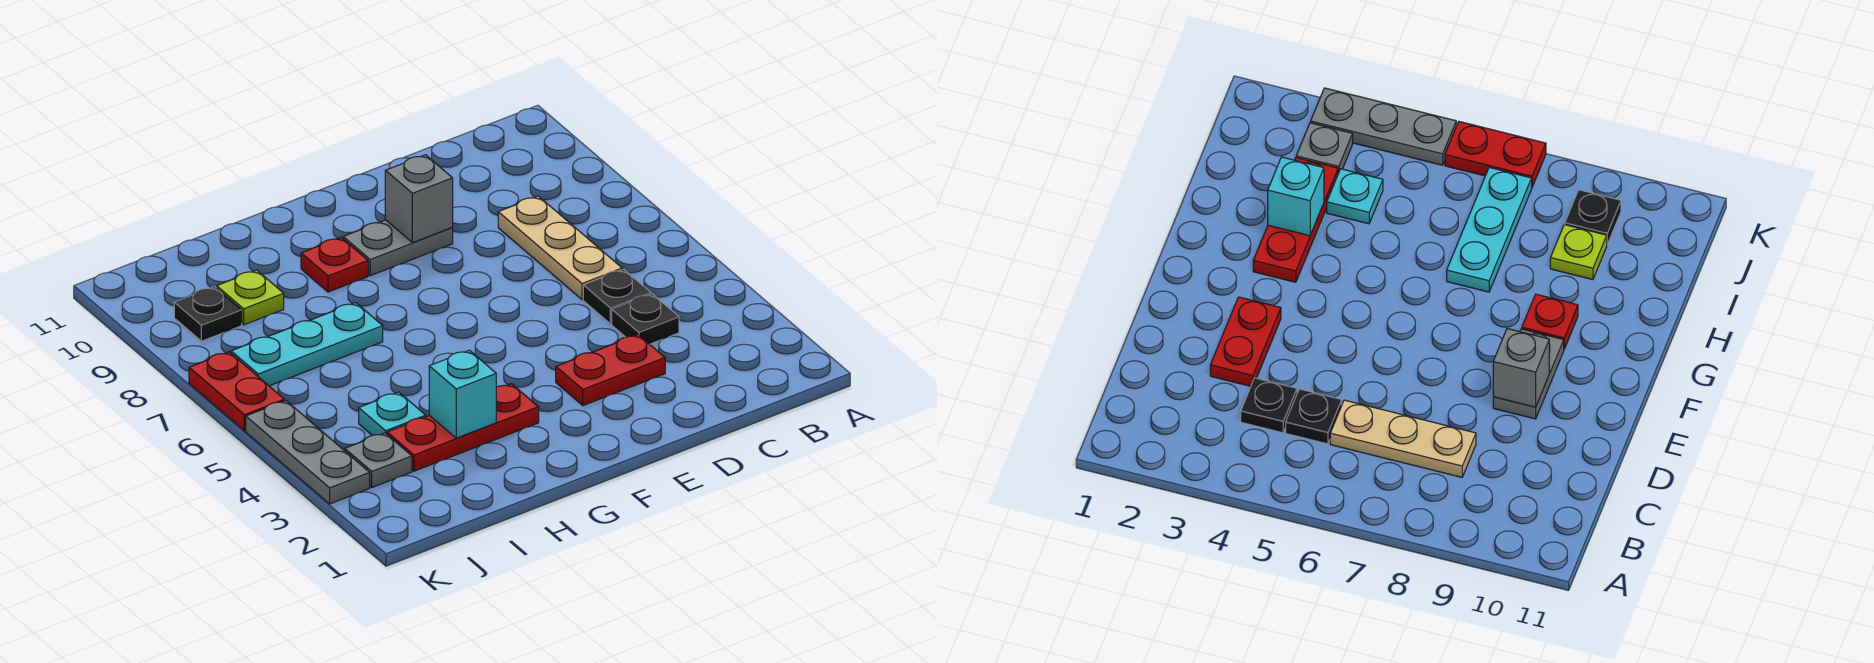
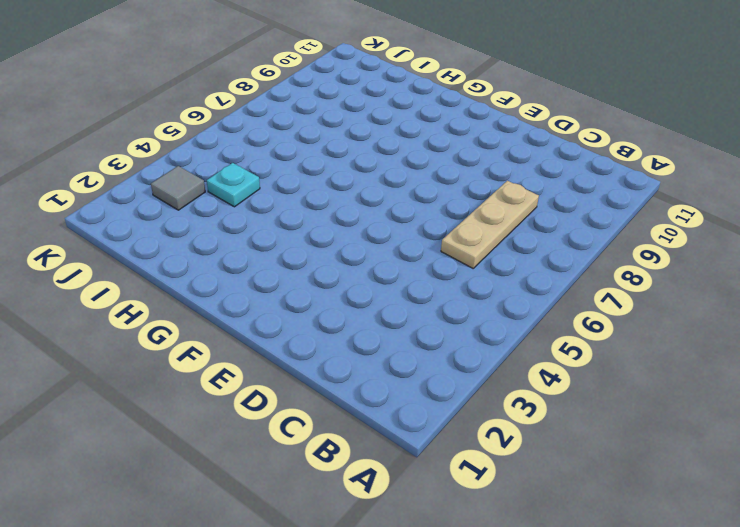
grey 1x1 tile [151,166,205,210] -> grey 1x1 plate [345,433,412,487]
none -> black 1x1 plate [612,294,679,344]
none -> black 1x1 plate [583,269,651,324]
none -> red 1x2 plate [556,335,665,405]

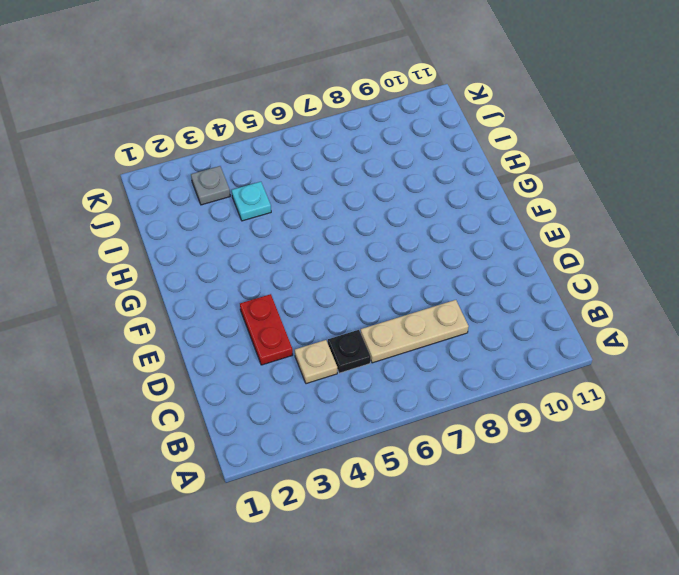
tan 1x1 plate [295,340,337,384] -> black 1x1 plate [612,294,679,344]
none -> grey 1x2 plate [343,220,453,276]
none -> red 1x3 plate [387,384,539,471]
none -> red 1x1 plate [301,238,368,292]

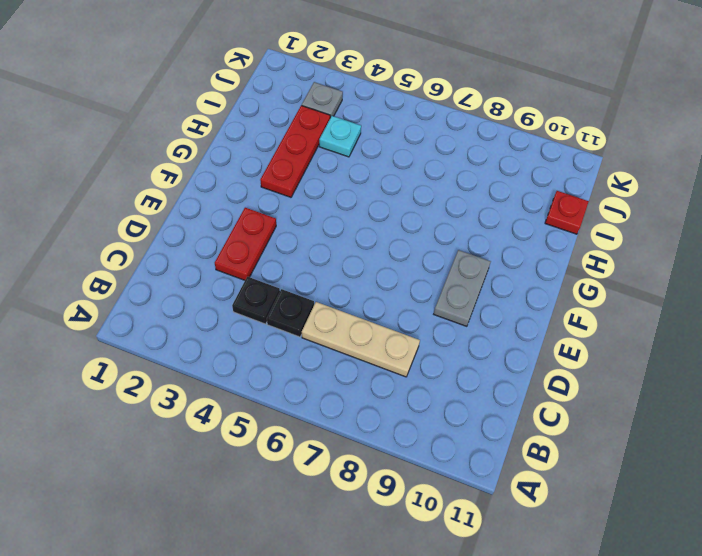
red 1x1 plate [545,191,589,234] -> red 1x1 plate moved to [301,238,368,292]
none -> cyan 1x3 plate [231,303,383,386]
none -> lime 1x1 plate [217,270,284,325]
none -> black 1x1 plate [174,287,242,341]

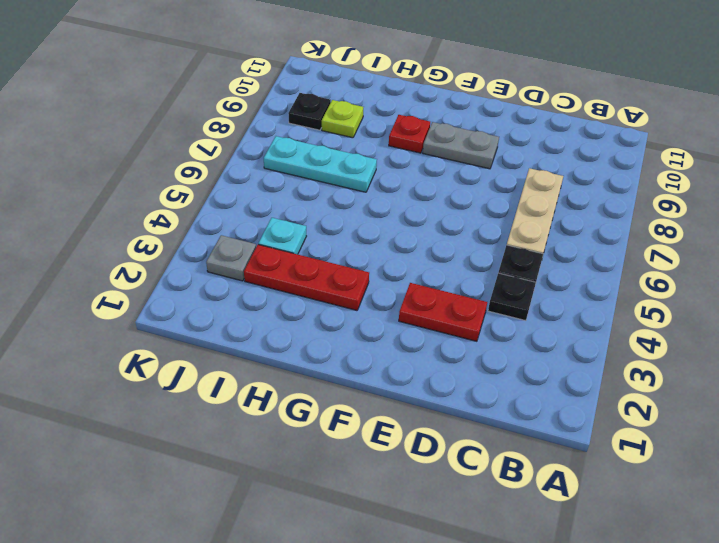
none -> grey 1x3 plate [246,401,370,504]
none -> red 1x2 plate [189,352,285,431]
none -> grey 1x1 brick [385,155,453,243]

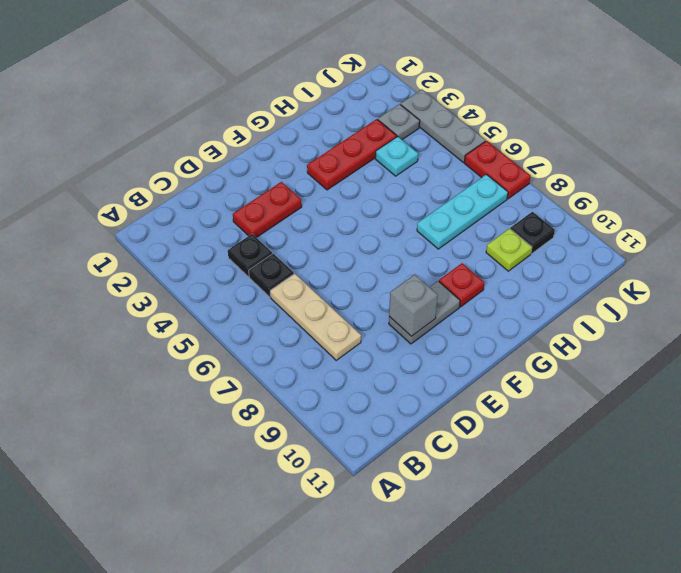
none -> cyan 1x1 brick [429,350,496,438]

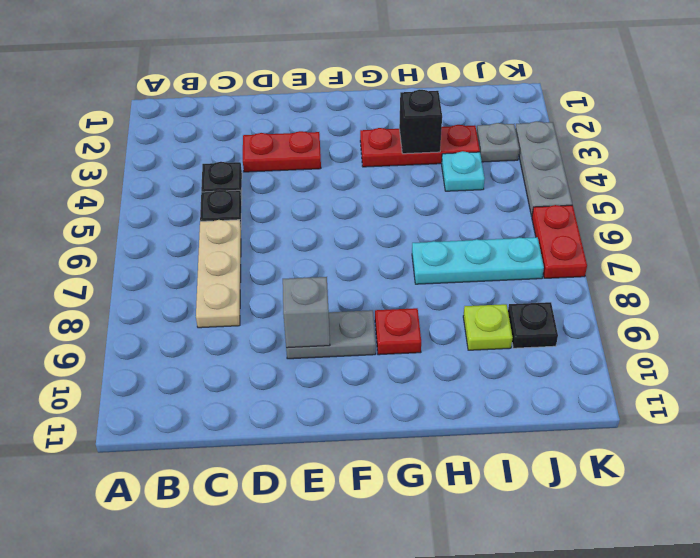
black 1x1 brick [399,90,442,154] -> cyan 1x1 brick [429,350,496,438]

